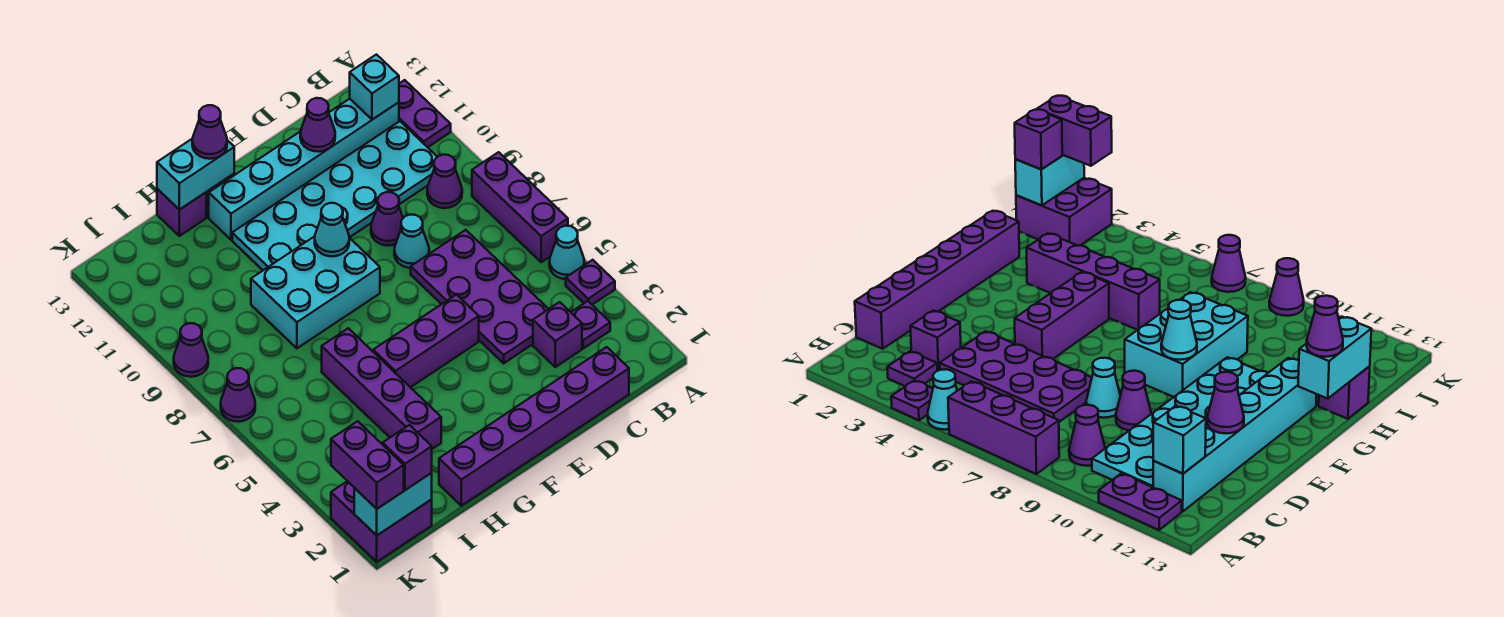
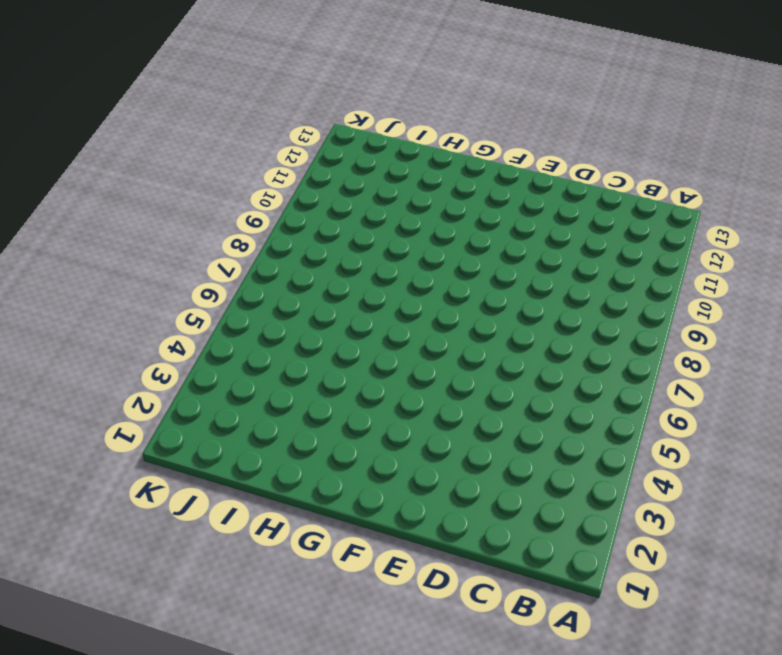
none -> purple 1x1 plate [566,260,615,305]
none -> cyan 1x1 cone [549,226,584,279]
none -> purple 1x3 brick [472,152,568,262]

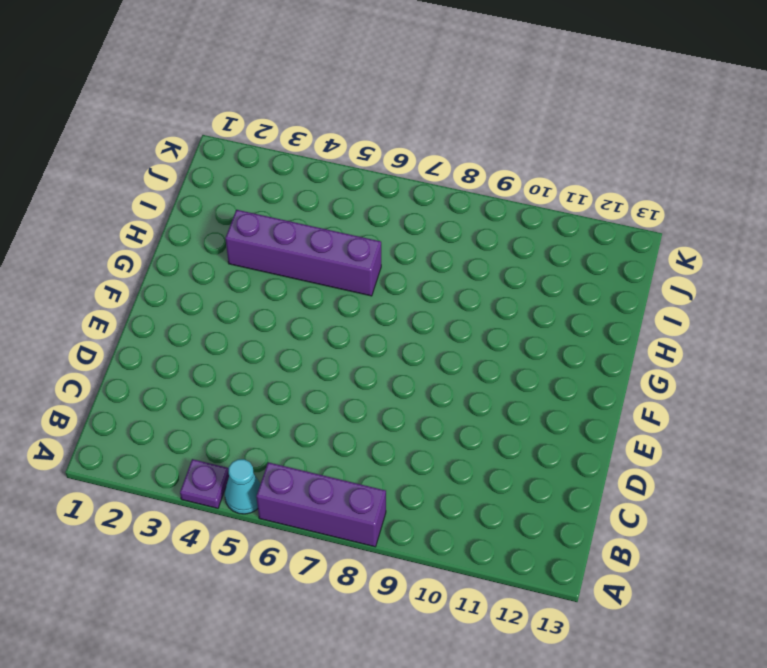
none -> purple 1x2 plate [399,80,451,147]
none -> purple 1x1 plate [571,301,610,348]
none -> purple 1x1 cone [427,155,462,208]

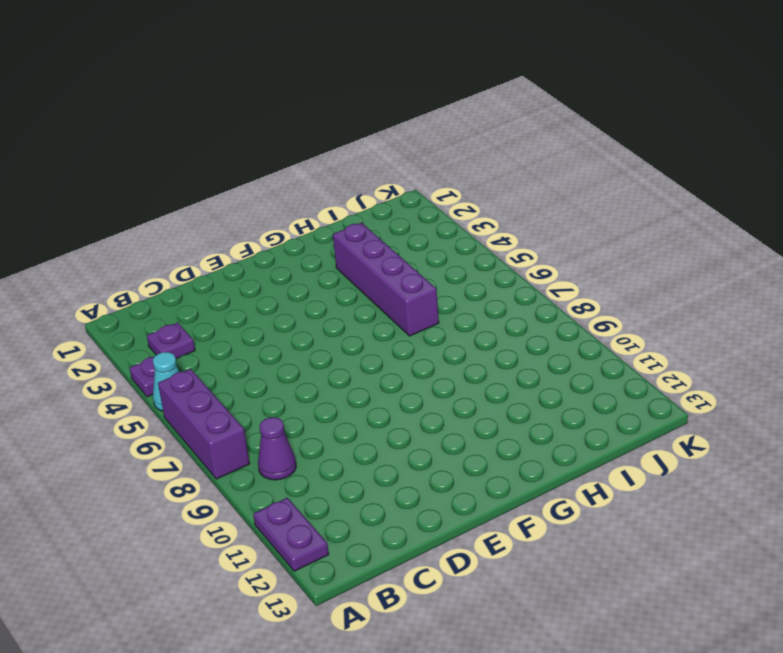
none -> cyan 2x6 plate [232,121,437,270]
none -> cyan 1x6 brick [209,99,399,240]
none -> purple 1x6 brick [439,347,629,506]

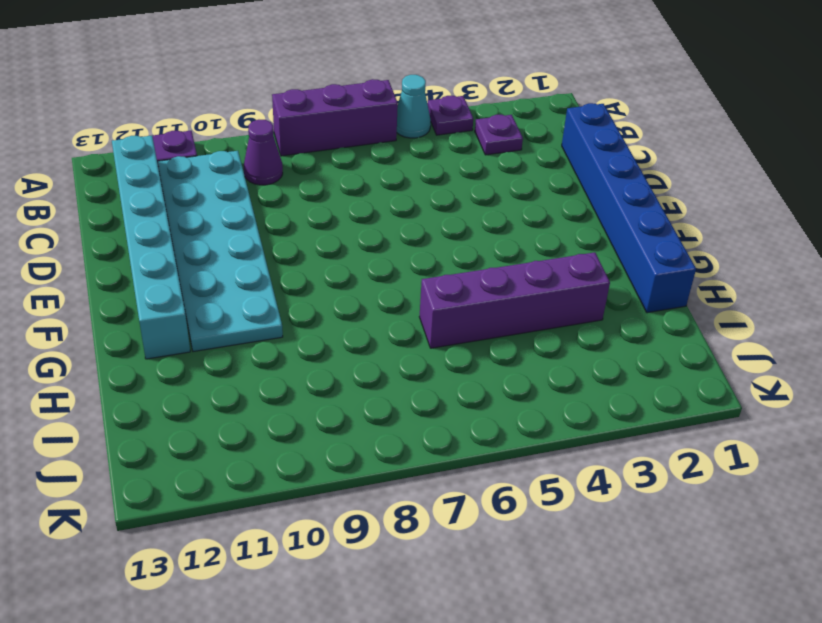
blue 1x6 brick [562,103,696,313] -> purple 1x6 brick [439,347,629,506]
none -> purple 1x1 brick [533,302,582,367]
none -> purple 2x4 plate [411,230,548,363]
none -> cyan 1x1 cone [394,215,429,268]

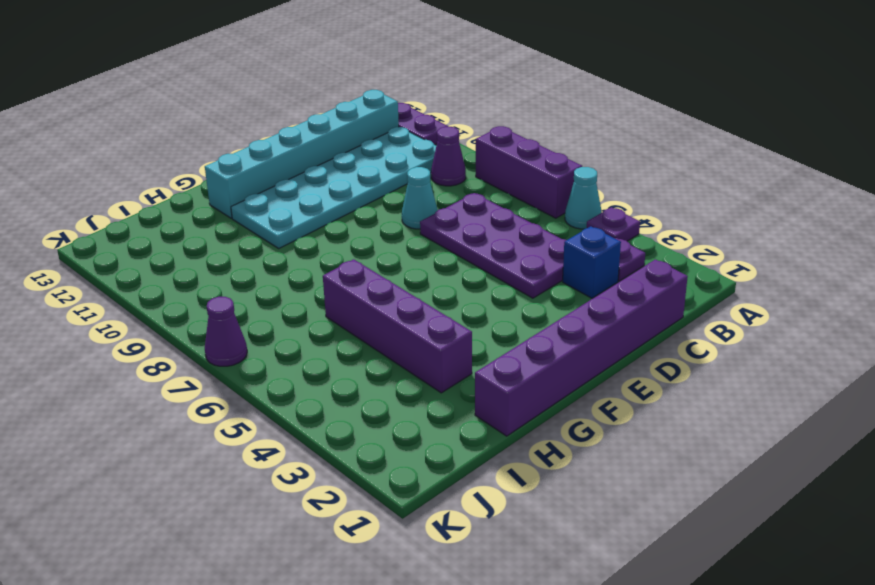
blue 1x1 brick [563,226,621,298] -> purple 1x1 brick [533,302,582,367]
none -> purple 1x1 cone [371,192,403,246]
none -> purple 1x3 brick [373,294,479,387]
none -> cyan 2x3 brick [251,236,380,348]

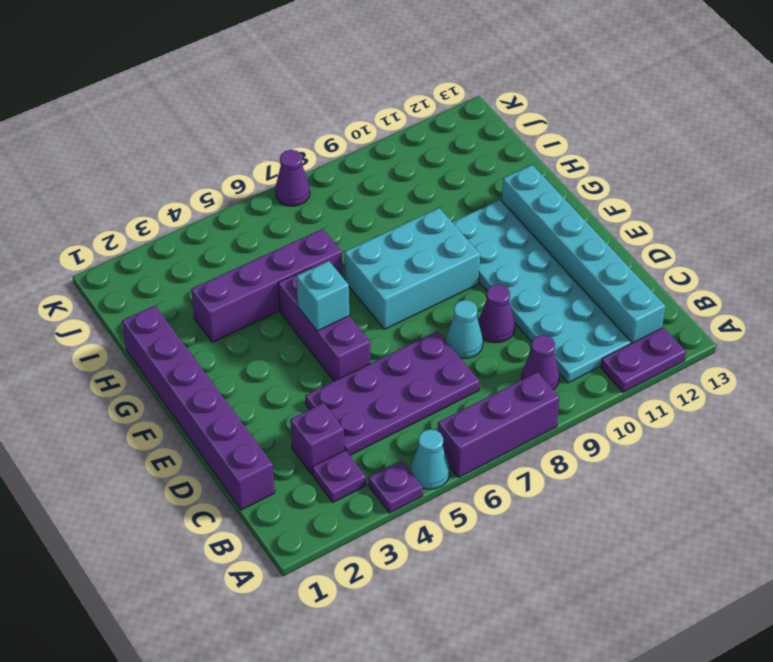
cyan 1x1 brick [297,261,349,331] -> cyan 1x1 brick moved to [350,55,399,120]
cyan 2x3 brick [344,208,480,329] -> cyan 2x3 brick turned to [251,236,380,348]
none -> purple 1x1 brick [157,189,206,236]
none -> purple 2x2 brick [331,481,432,562]
none -> purple 1x1 cone [174,323,208,377]

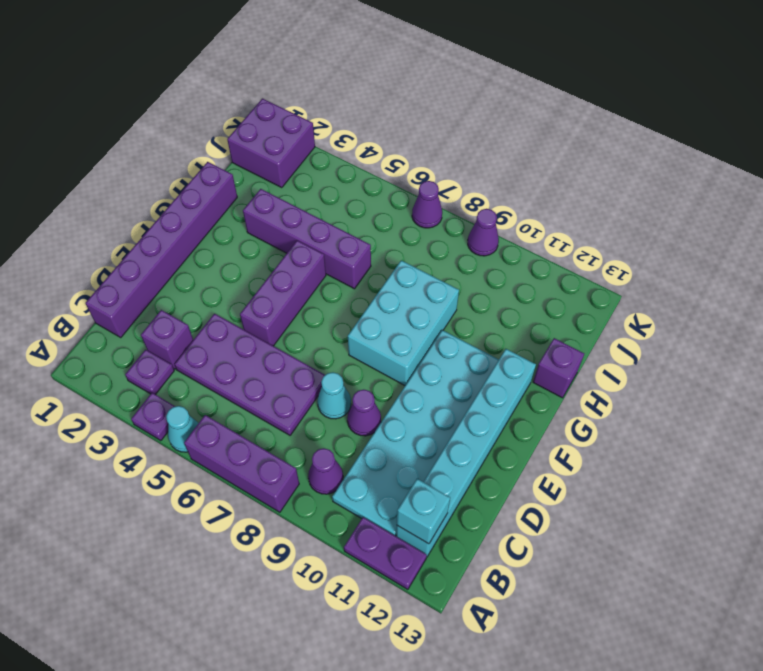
none -> purple 1x1 cone [300,98,335,152]
none -> cyan 1x1 cone [315,203,349,256]
none -> cyan 1x2 brick [157,138,234,210]

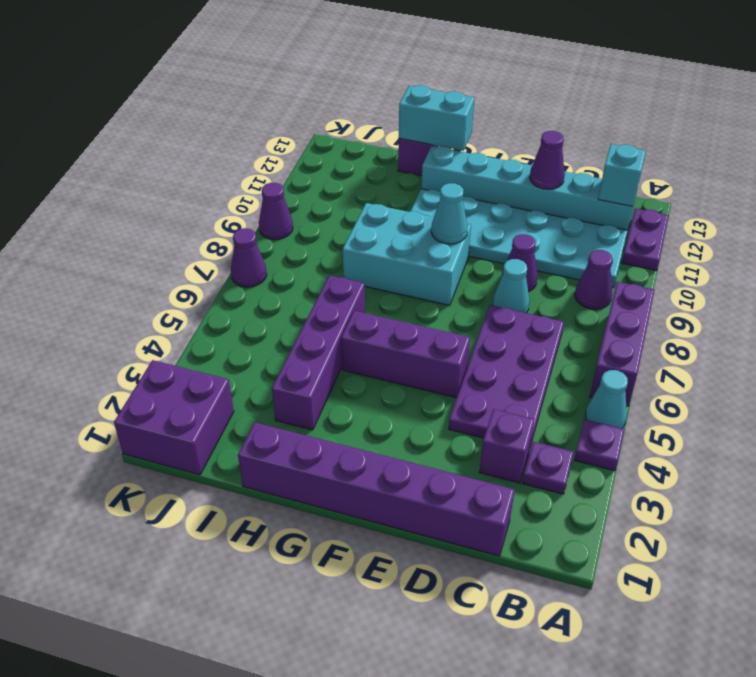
none -> cyan 1x2 brick [354,473,432,535]
none -> purple 1x1 cone [192,105,227,159]
none -> purple 1x1 brick [383,425,432,490]

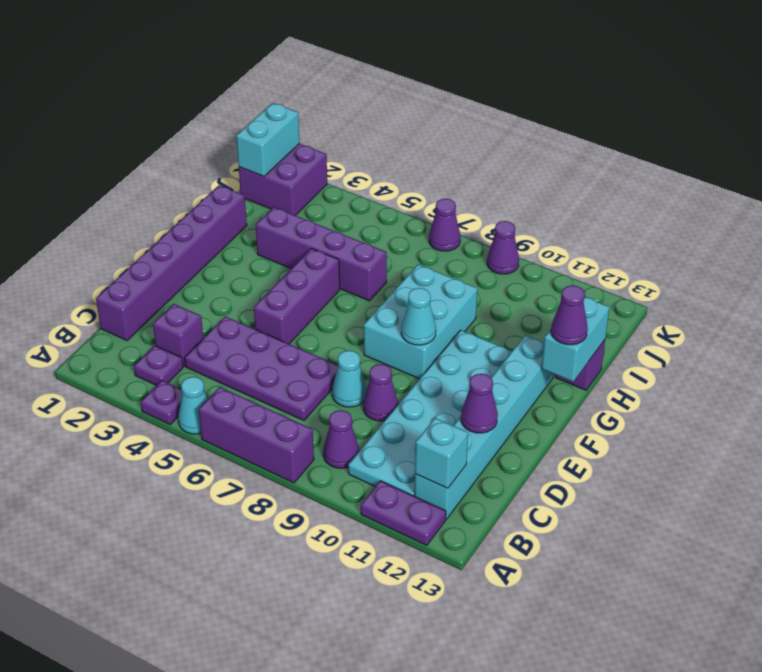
none -> purple 1x1 brick [383,425,432,490]
none -> purple 1x2 brick [331,421,404,509]

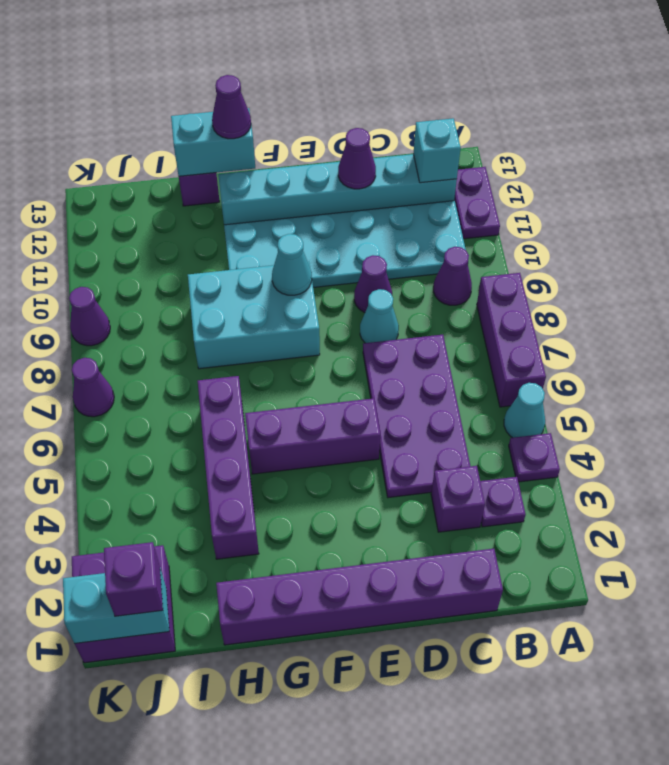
none -> purple 1x2 brick [331,421,404,509]

